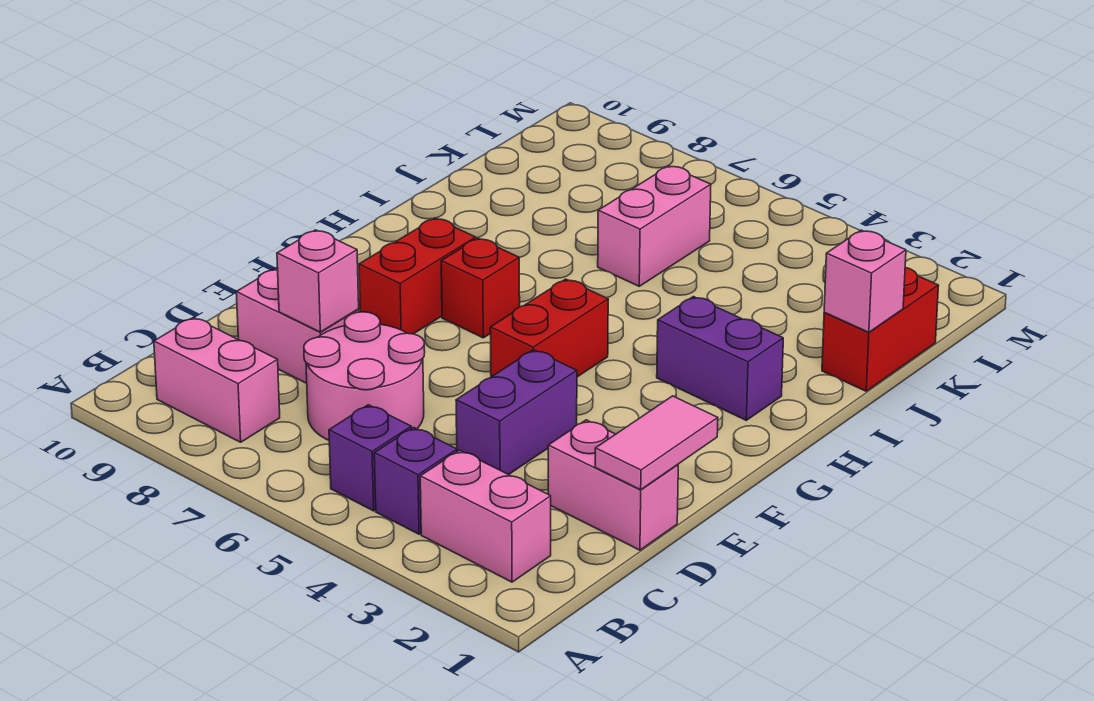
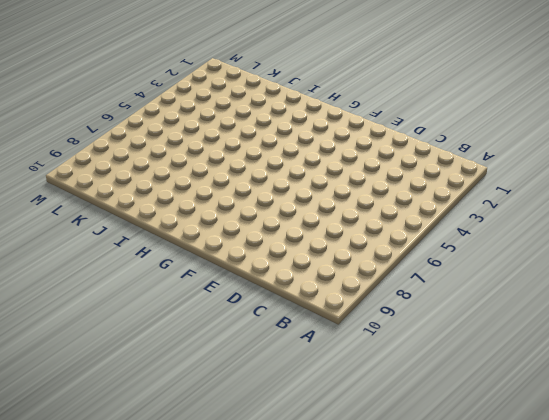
none -> pink 1x2 brick [420,450,551,582]
none -> purple 1x1 brick [374,427,457,534]
none -> purple 1x1 brick [329,405,411,511]

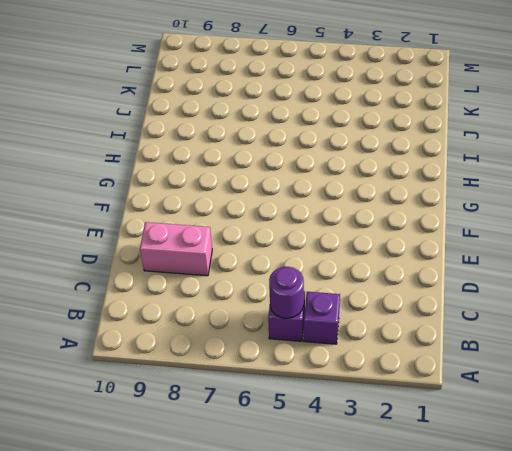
purple 1x1 round brick [269,267,304,318] -> none
none -> pink 1x2 brick [420,450,551,582]
none -> pink 1x2 brick [154,317,280,442]
none -> pink 2x2 round brick [304,312,425,440]

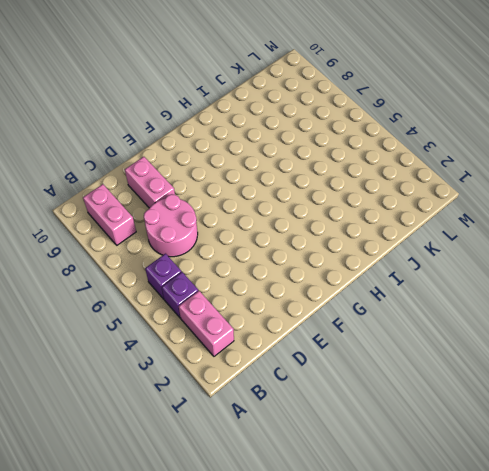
none -> pink 1x2 brick [548,420,678,550]
none -> purple 1x2 brick [456,350,577,475]
none -> red 1x2 brick [490,279,608,377]

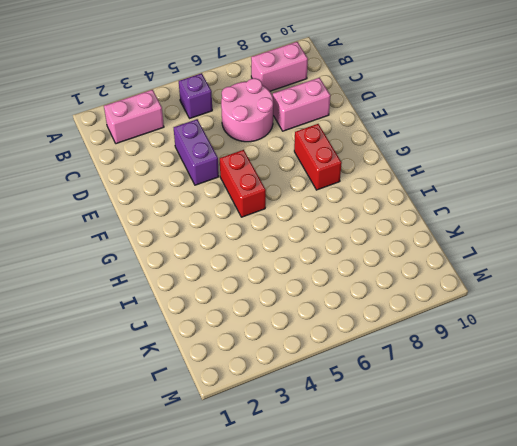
none -> purple 1x1 brick [374,427,457,534]
none -> pink 1x2 brick [548,420,678,550]
none -> red 1x1 brick [441,238,520,338]

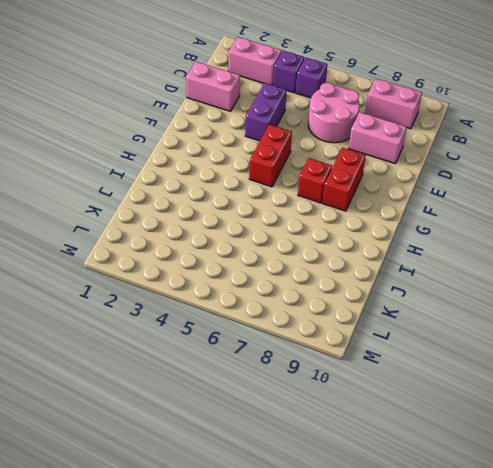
none -> purple 1x2 brick [657,297,783,420]
none -> red 1x2 brick [822,267,939,391]
none -> pink 1x2 brick [598,166,711,286]

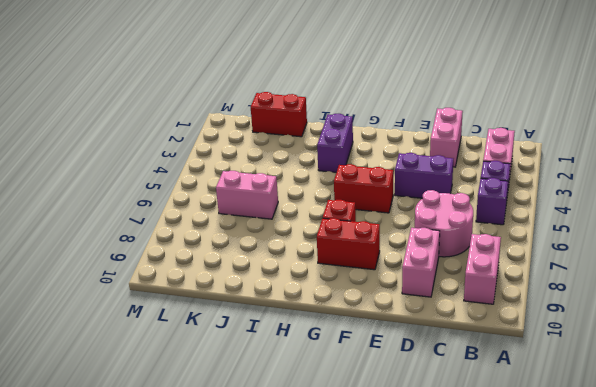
none -> pink 1x2 tile [595,396,718,490]
none -> pink 1x1 brick [277,230,359,332]
none -> pink 1x1 brick [824,230,906,332]

